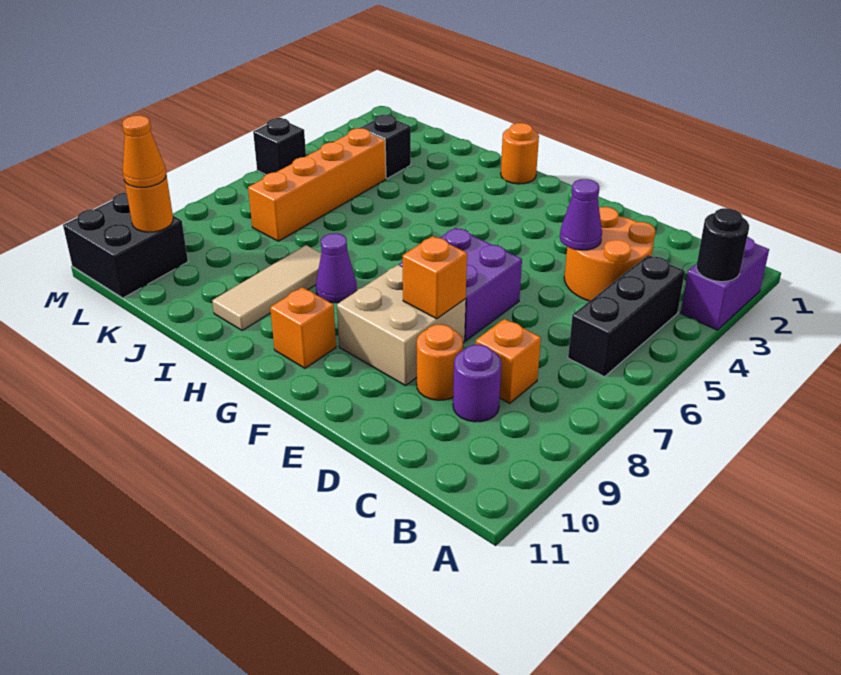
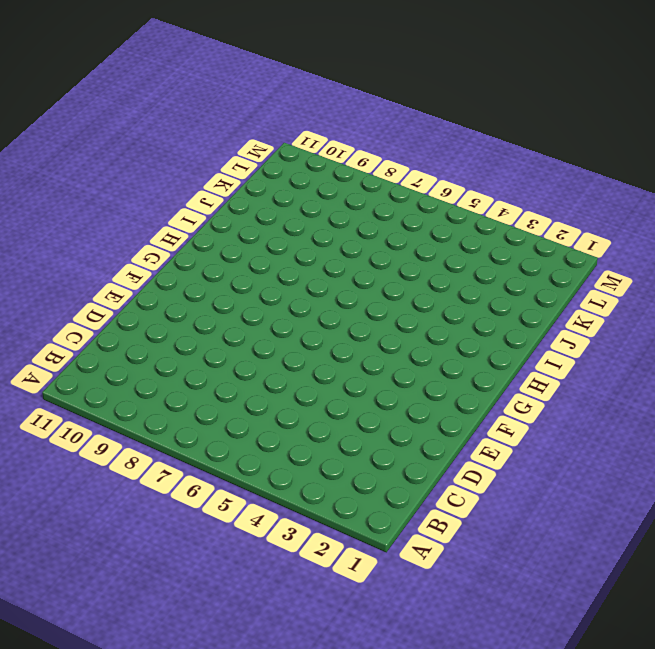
none -> purple 1x2 brick [681,237,769,330]
none -> black 1x3 brick [568,255,685,377]
none -> orange 2x2 round brick [564,207,655,301]

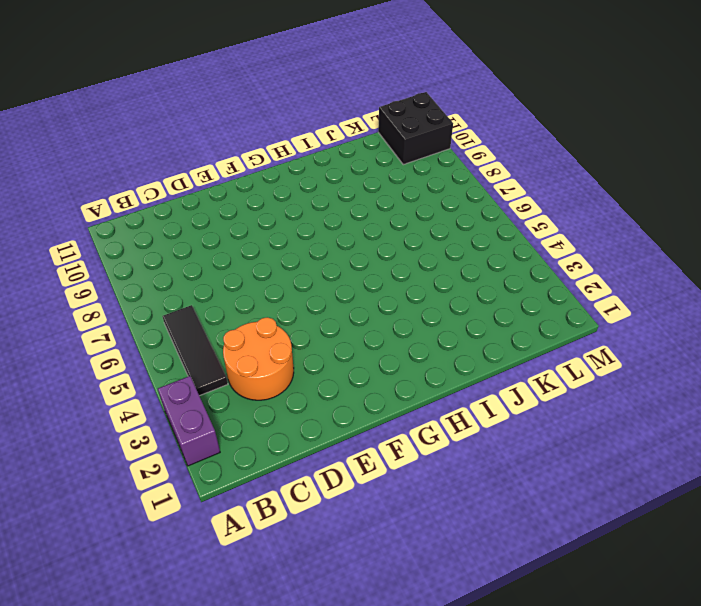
black 1x3 tile [162,305,228,396] -> black 1x3 brick [568,255,685,377]
none -> orange 1x1 brick [476,319,541,403]
none -> purple 1x1 round brick [453,345,502,422]
none -> orange 1x1 round brick [417,324,463,400]

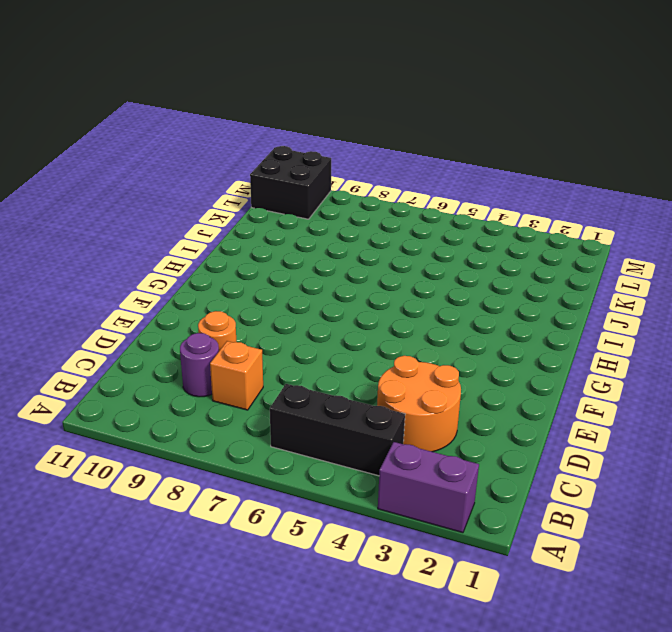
none -> purple 2x2 brick [399,228,522,341]
none -> tan 2x2 brick [337,265,466,386]
none -> orange 1x1 brick [270,287,336,368]

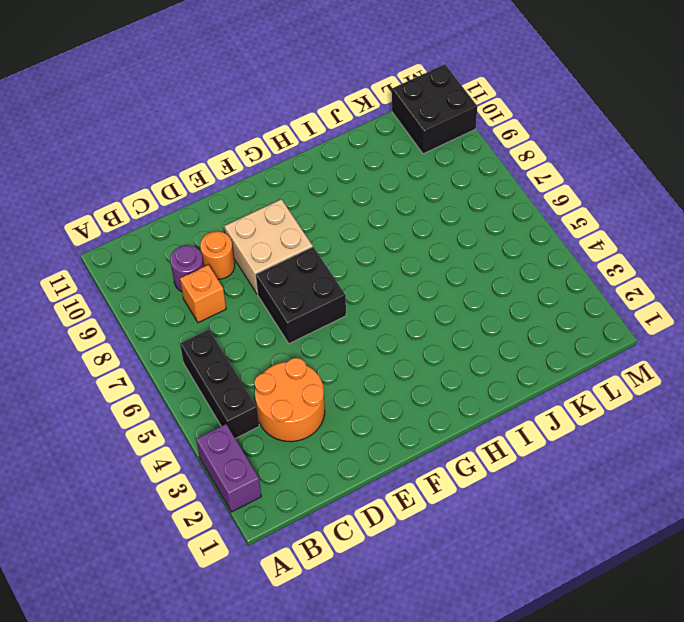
black 2x2 brick [256,247,346,344] -> purple 2x2 brick [399,228,522,341]
none -> orange 1x1 brick [270,287,336,368]
none -> orange 1x1 round brick [501,123,539,184]
none -> purple 1x1 cone [316,233,357,303]

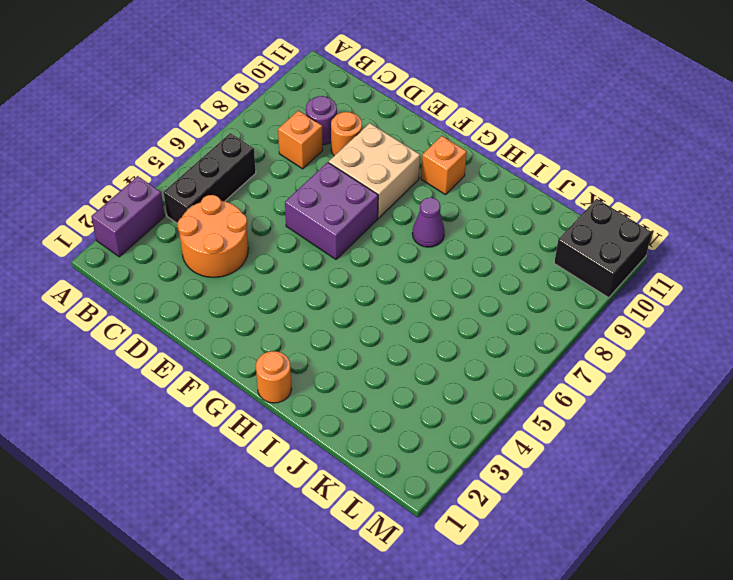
none -> tan 1x3 tile [212,245,321,330]
none -> black 1x1 brick [361,115,411,178]
none -> orange 1x4 brick [248,128,386,241]

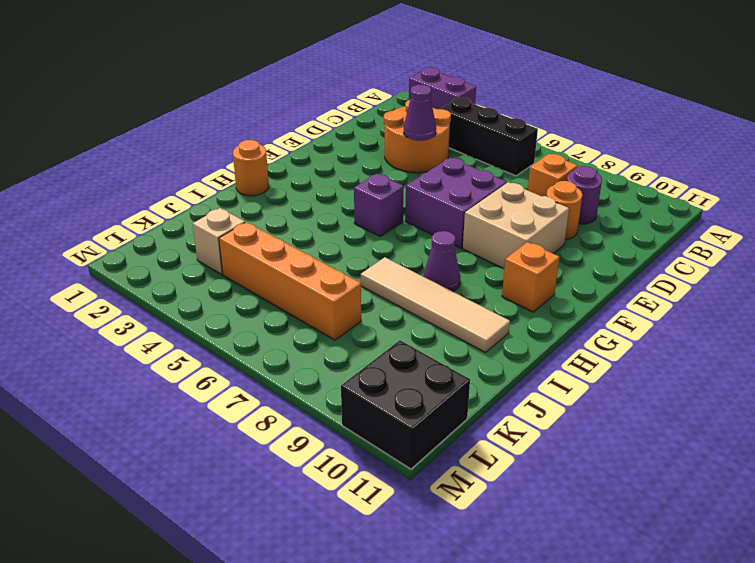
purple 1x1 brick [354,174,403,236] -> none
tan 1x4 tile [361,257,510,352] -> tan 1x3 tile [212,245,321,330]
tan 1x1 brick [193,208,245,274] -> black 1x1 brick [361,115,411,178]
none -> black 1x1 brick [253,118,306,175]
none -> black 1x1 round brick [696,208,749,282]
none -> orange 1x1 brick [402,236,467,319]

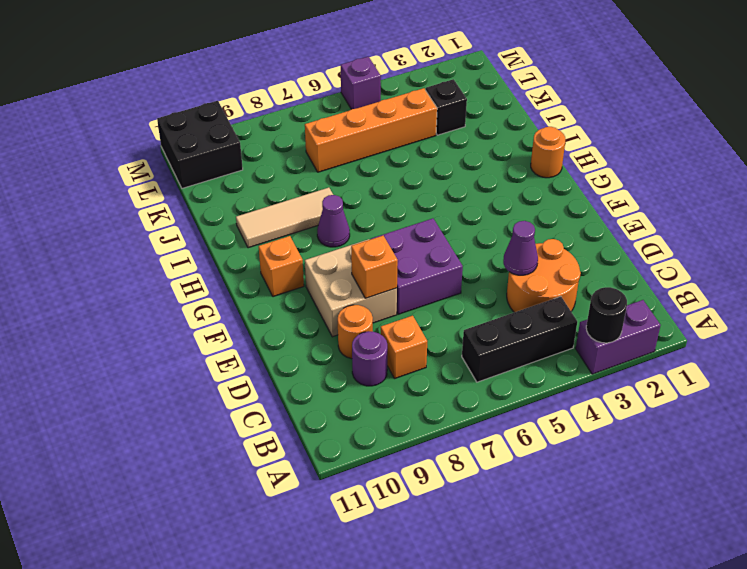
purple 1x1 brick [341,57,381,109] -> black 1x1 brick [253,118,306,175]
none -> orange 1x1 round brick [124,176,173,232]
none -> orange 1x1 cone [122,115,166,188]

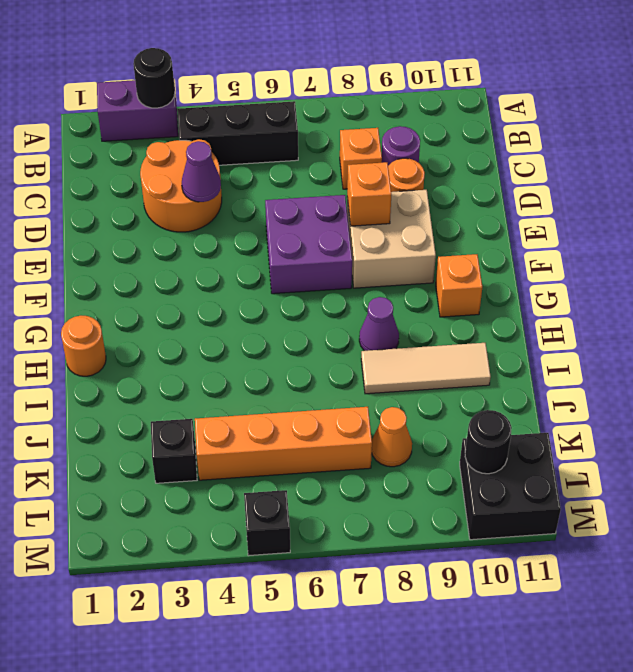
orange 1x1 cone [372,407,412,467] -> orange 1x1 cone moved to [122,115,166,188]
black 1x1 round brick [465,410,512,474] -> orange 1x1 round brick [124,176,173,232]

